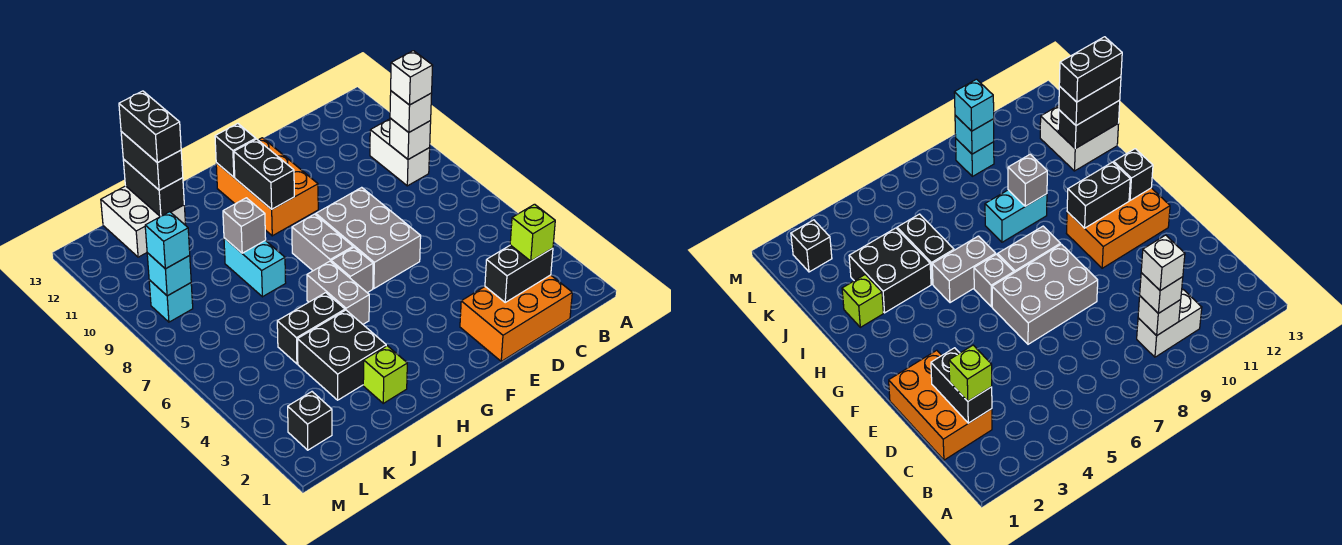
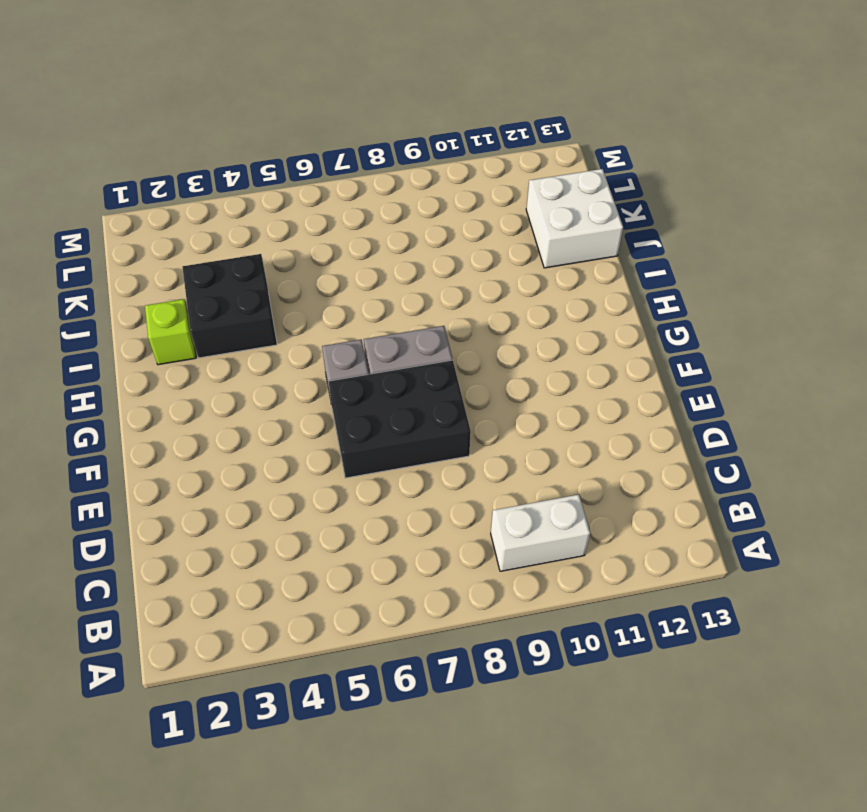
black 2x3 brick [329,360,471,478] -> grey 2x3 brick [315,187,421,288]
none -> orange 2x3 brick [460,275,572,361]
none -> orange 2x3 brick [216,138,318,236]
none -> grey 1x2 brick [307,261,369,324]

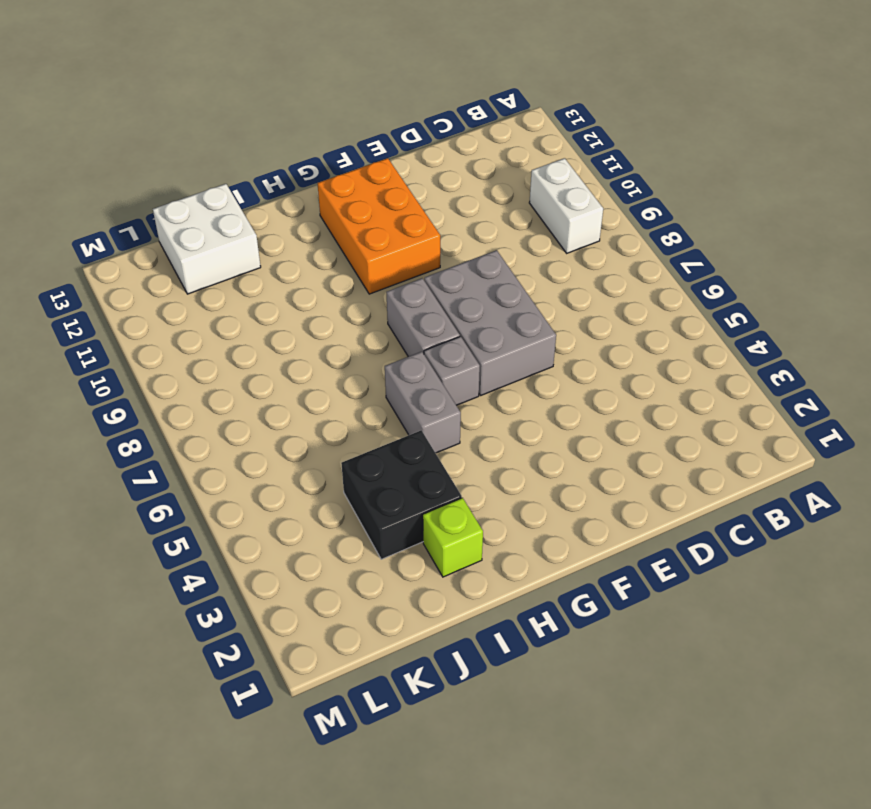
none -> orange 2x3 brick [460,275,572,361]
none -> black 1x2 brick [277,293,345,364]
none -> cyan 1x2 brick [224,238,286,297]

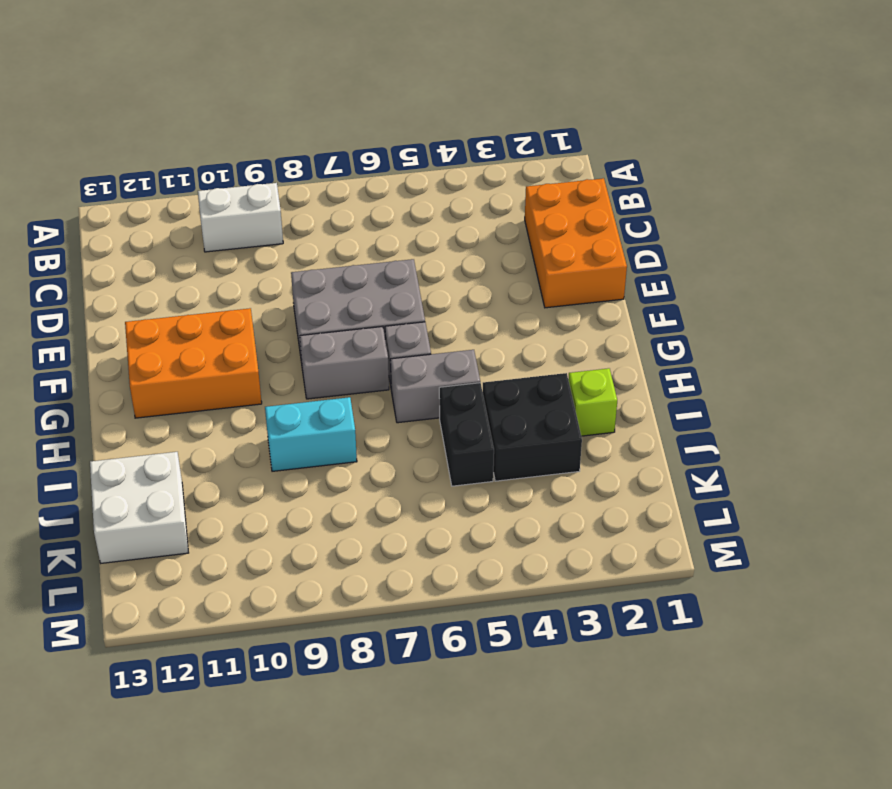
none -> black 1x1 brick [288,392,332,450]
none -> cyan 1x1 brick [149,280,193,322]
none -> white 1x1 brick [390,118,431,159]

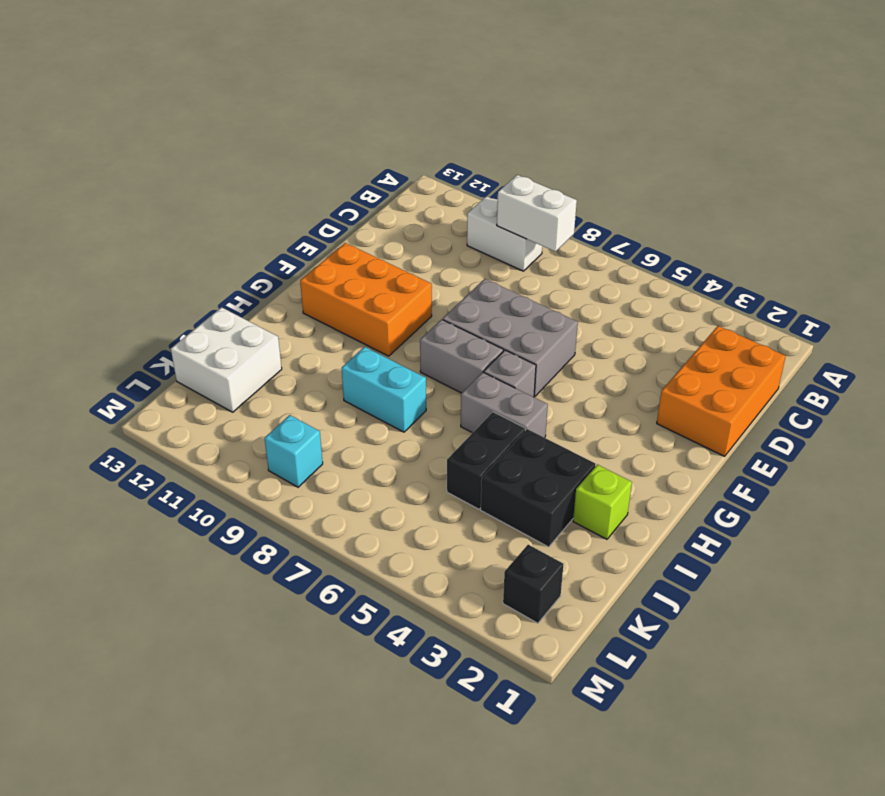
white 1x2 brick [497,175,577,252] -> white 1x1 brick [390,118,431,159]
none -> black 1x2 brick [485,245,553,302]
none -> black 1x2 brick [234,139,294,209]
none -> black 1x1 brick [215,124,256,177]

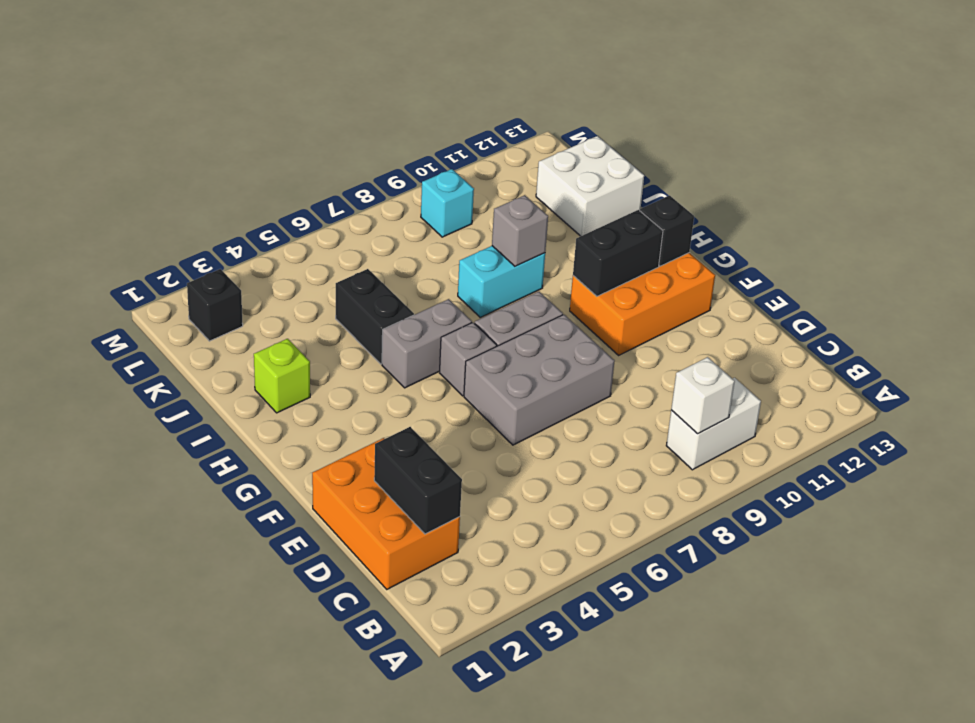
none -> black 2x2 brick [297,310,386,400]
none -> black 1x2 brick [123,159,184,216]
none -> cyan 1x1 brick [147,253,191,296]

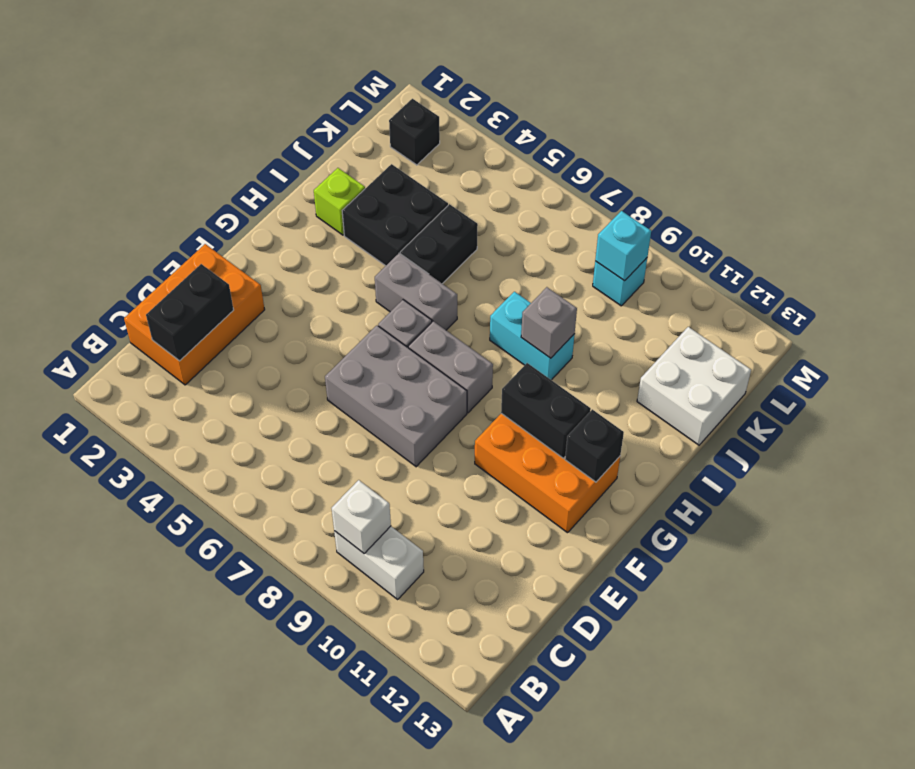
none -> black 1x2 brick [123,159,184,216]
none -> white 1x1 brick [390,91,432,132]
none -> lime 1x1 brick [510,204,555,261]

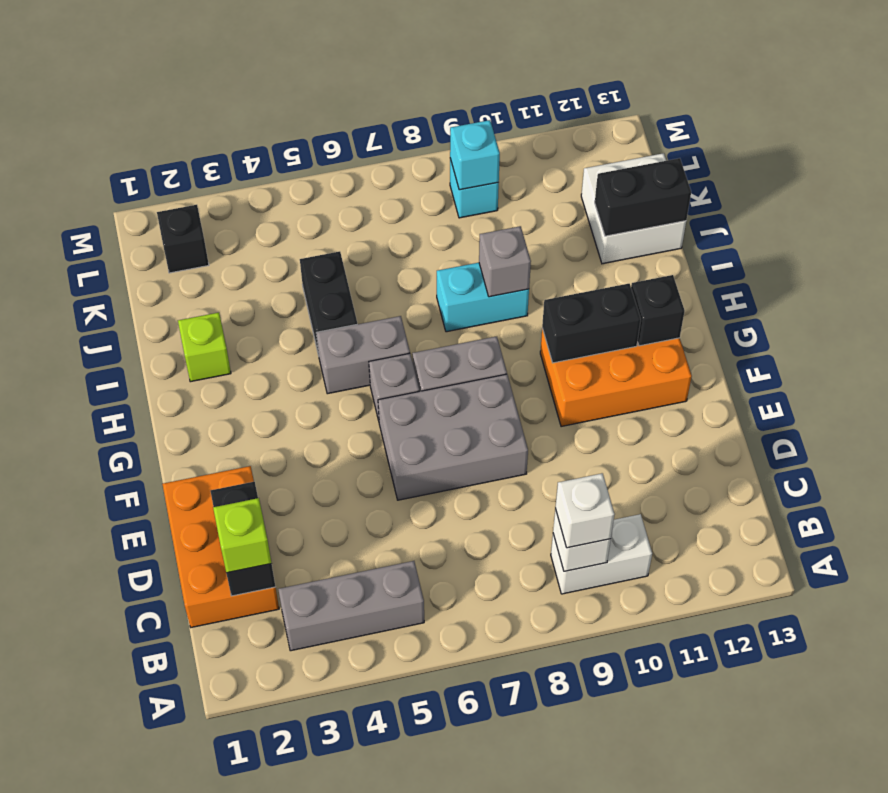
grey 1x3 brick [278,561,424,651] -> none
none -> black 2x2 brick [297,310,386,400]
none -> black 1x2 brick [121,132,183,190]
none -> cyan 1x1 brick [145,212,190,269]

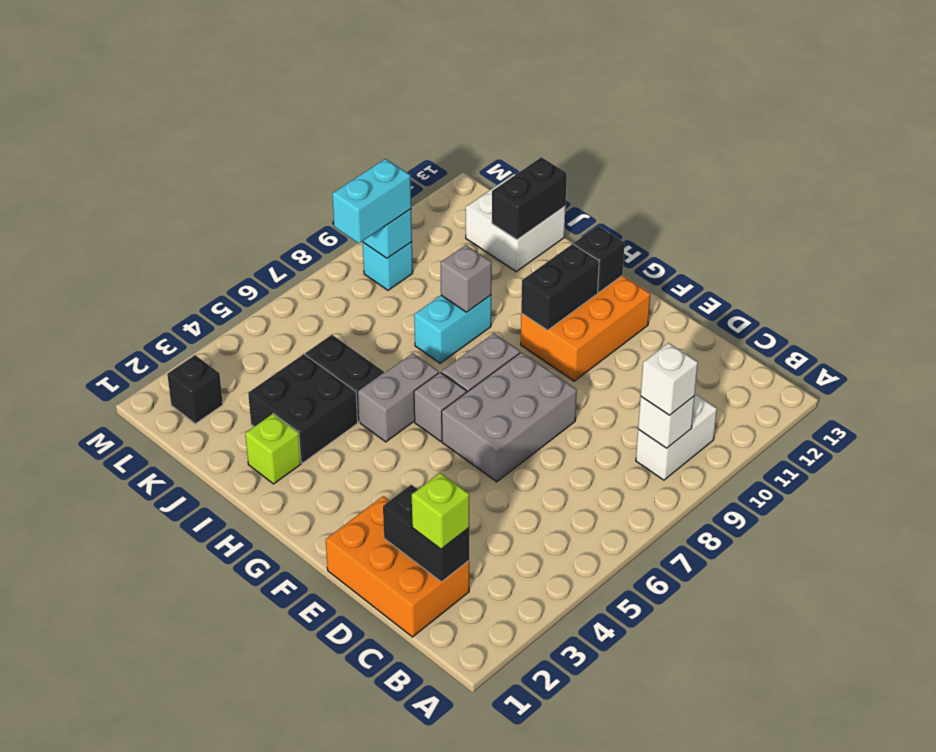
cyan 1x2 brick [332,159,411,243] -> cyan 1x1 brick [145,212,190,269]
none -> black 1x2 brick [121,132,183,190]
none -> white 1x1 brick [391,51,433,105]
none -> black 1x2 brick [119,91,181,163]

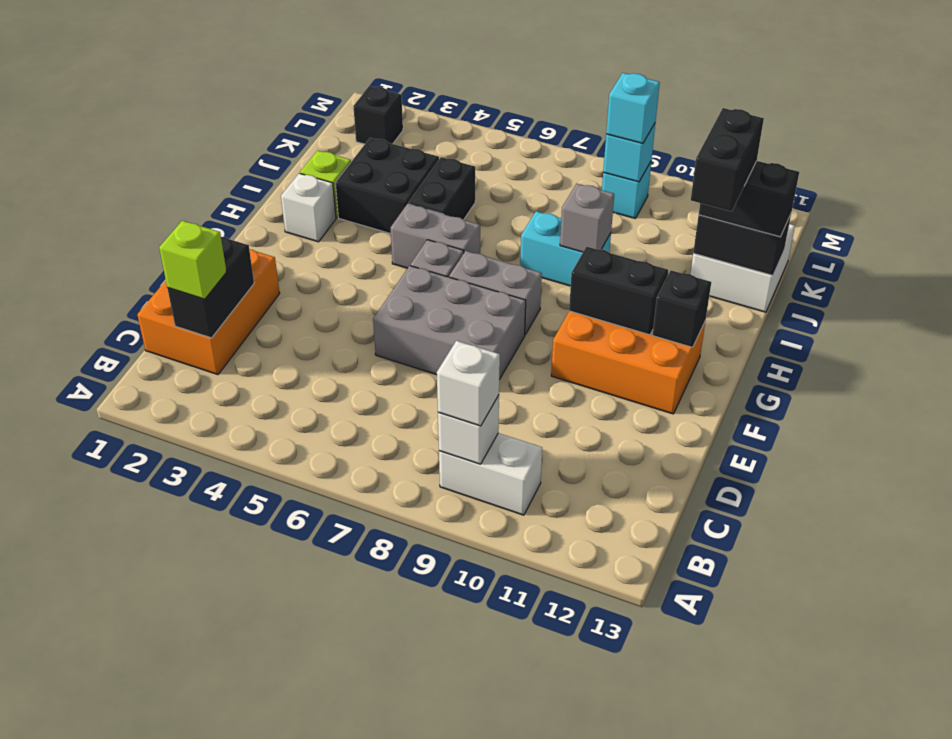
white 1x1 brick [281,173,336,242] -> white 1x1 brick moved to [391,51,433,105]
black 1x2 brick [691,108,764,211] -> black 1x2 brick turned to [119,91,181,163]

